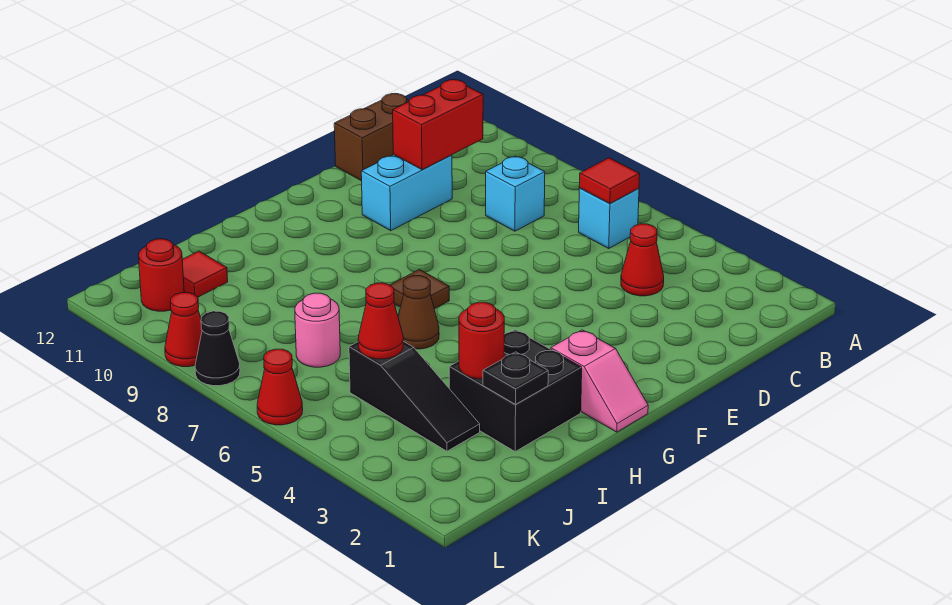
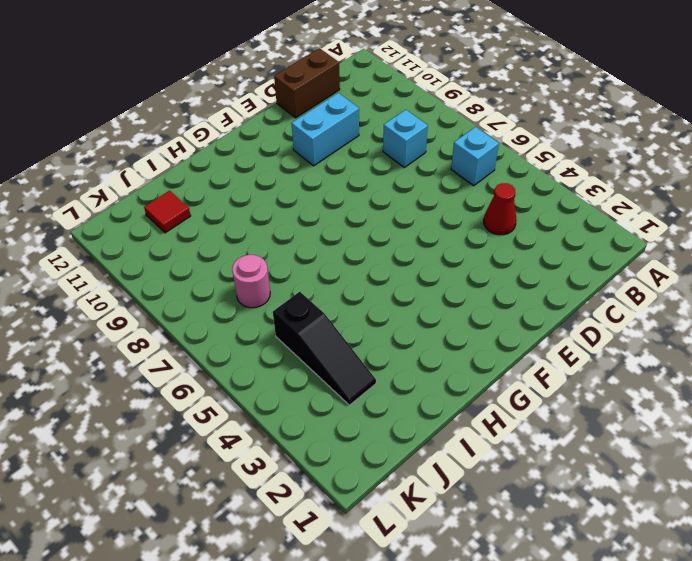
none -> pink 1x2 slope [551,330,648,432]
none -> brown 1x1 tile [391,269,449,309]
none -> black 2x2 brick [449,330,582,451]

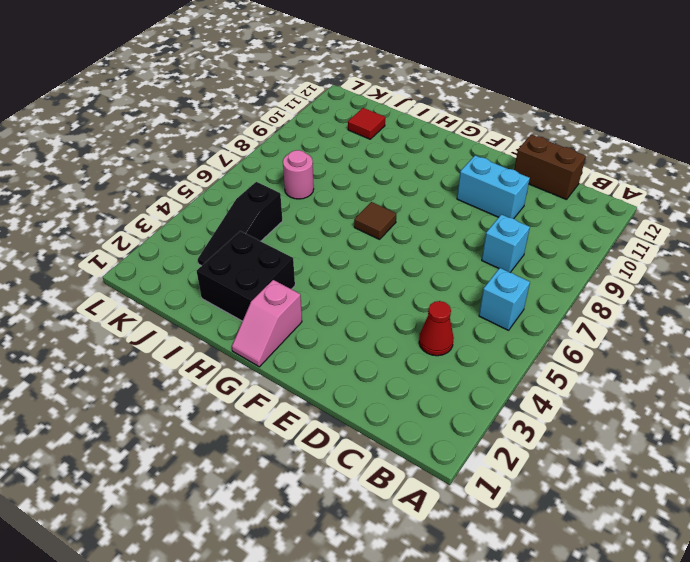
none -> brown 1x1 cone [398,276,439,349]
none -> red 1x1 round brick [139,239,184,311]
none -> red 1x1 cone [257,349,303,425]

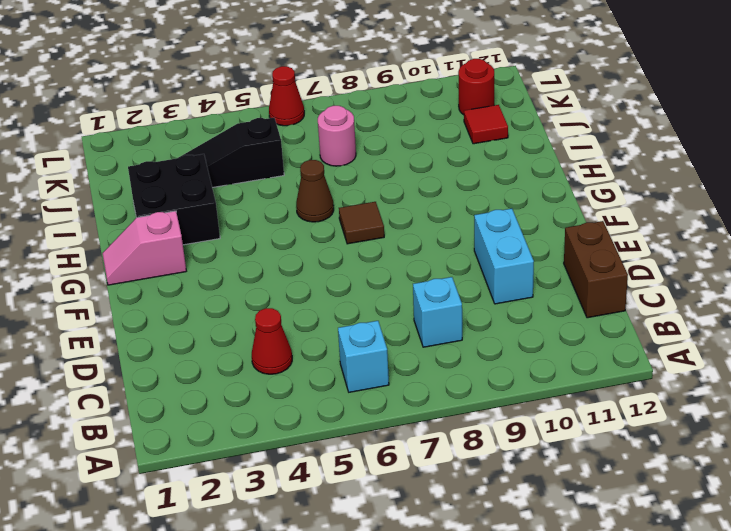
none -> black 1x1 cone [195,311,240,386]
none -> red 1x1 cone [165,293,202,367]
none -> red 1x1 tile [579,158,640,203]

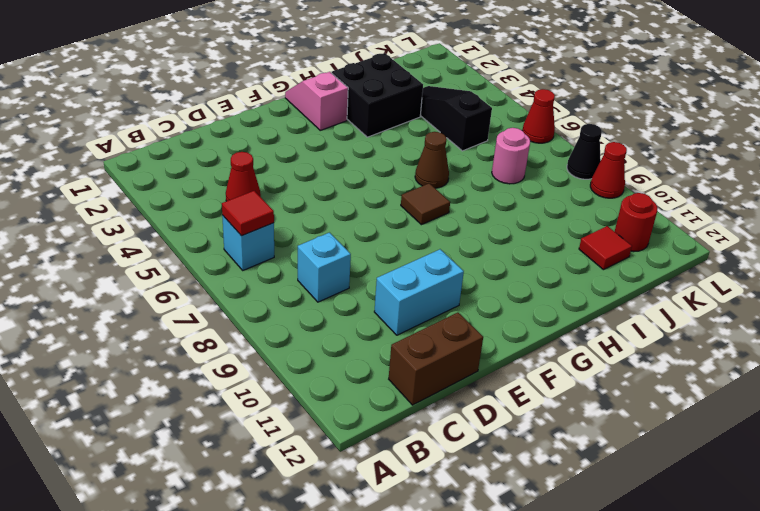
none -> red 1x2 brick [393,80,483,170]
none -> black 1x1 plate [483,352,548,404]
none -> red 1x1 round brick [459,302,504,379]

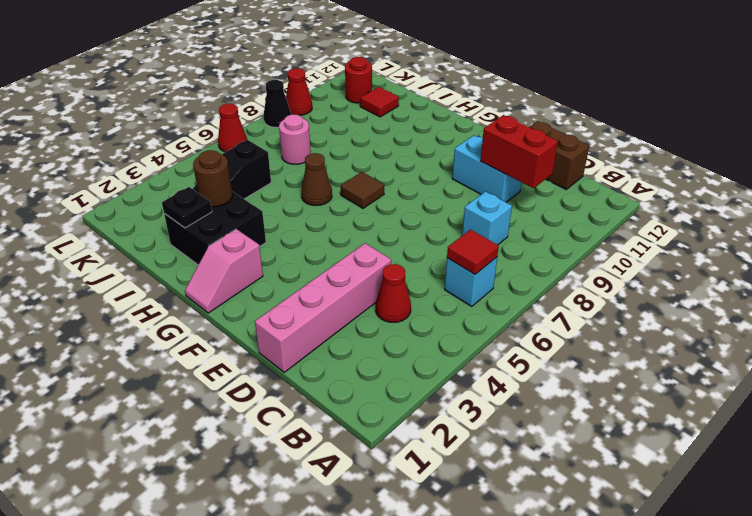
pink 1x4 brick [255,243,391,372] -> none
brown 1x1 round brick [193,150,232,207] -> red 1x1 round brick [459,302,504,379]
none -> red 1x1 cone [358,283,403,359]

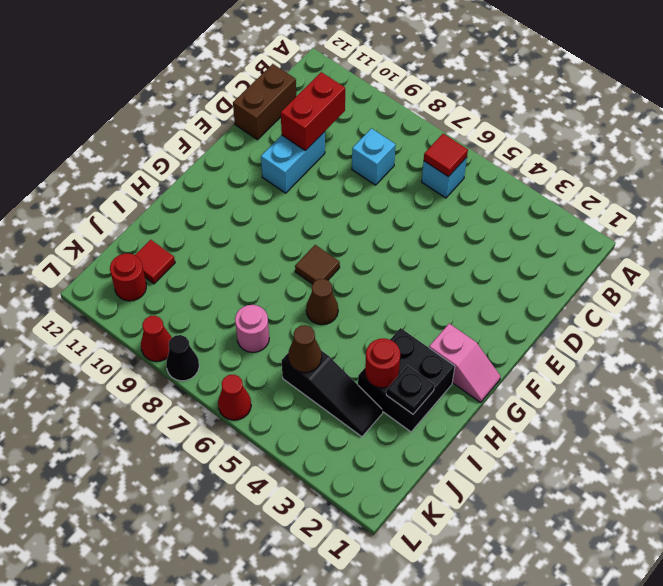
brown 1x1 cone [288,325,322,373] -> red 1x1 cone [358,283,403,359]
none -> red 1x1 cone [621,224,664,296]

